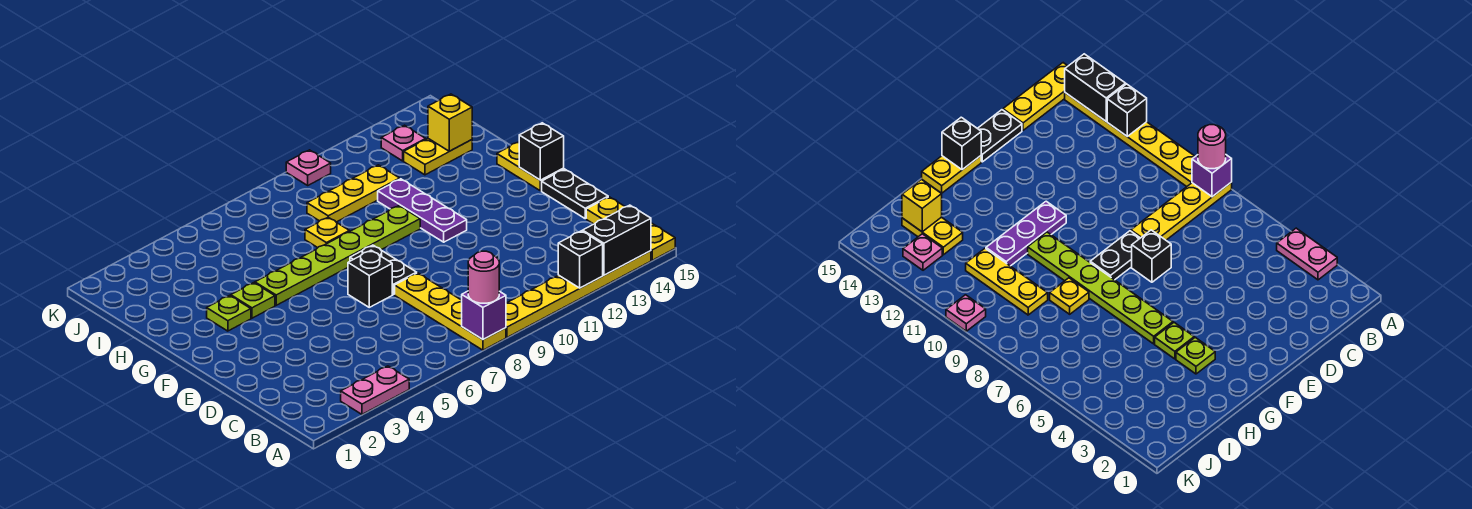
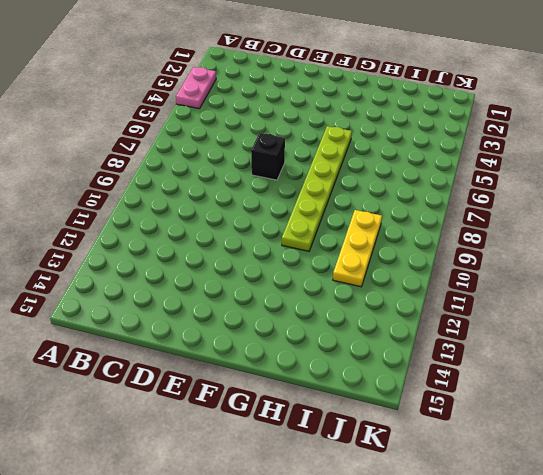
none -> yellow 1x4 plate [395,273,506,350]
none -> yellow 1x6 plate [506,251,651,337]
none -> yellow 1x3 plate [586,197,675,260]

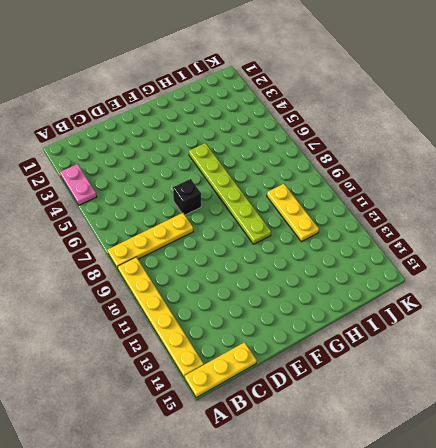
none -> black 1x2 plate [542,169,608,219]
none -> black 1x2 plate [350,245,417,295]
none -> purple 1x3 plate [378,179,467,242]

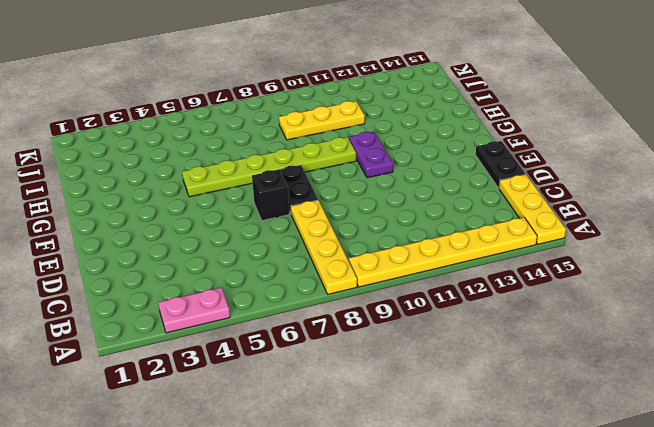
purple 1x2 plate [349,132,393,178] -> purple 1x3 plate [378,179,467,242]
none -> yellow 1x2 plate [497,142,564,191]
none -> lime 1x1 plate [207,296,251,331]
none -> lime 1x1 plate [231,283,275,318]

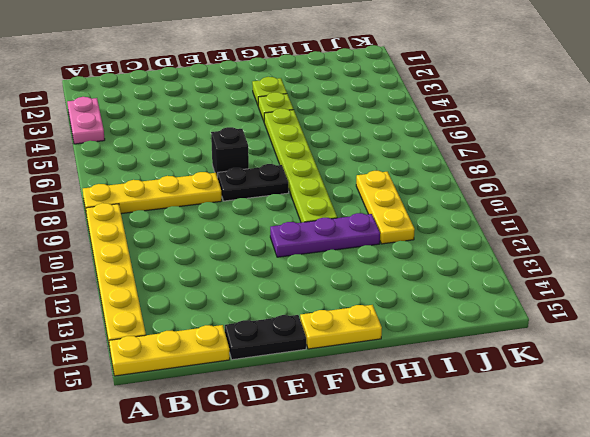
none -> yellow 1x1 plate [305,217,349,248]
none -> yellow 1x2 plate [404,139,472,175]
none -> pink 1x1 plate [381,125,426,161]

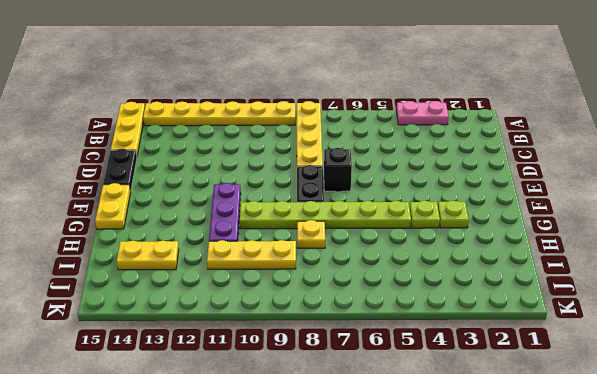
none -> pink 1x1 plate [381,125,426,161]
none -> pink 1x1 plate [286,150,331,185]
none -> purple 1x1 brick [462,291,506,340]

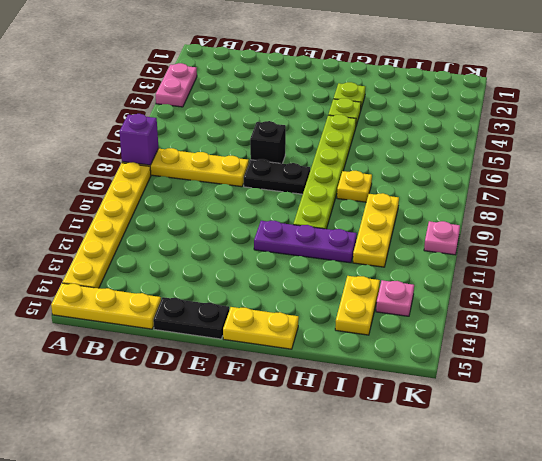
none -> black 1x1 brick [558,231,603,288]
none -> black 1x2 brick [583,205,651,275]
none -> black 1x1 brick [519,123,564,180]

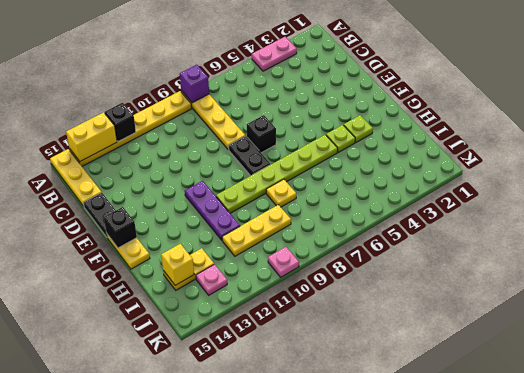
yellow 1x2 brick [66,112,117,161] -> black 1x2 brick [583,205,651,275]
none -> pink 1x1 round brick [468,251,499,303]

